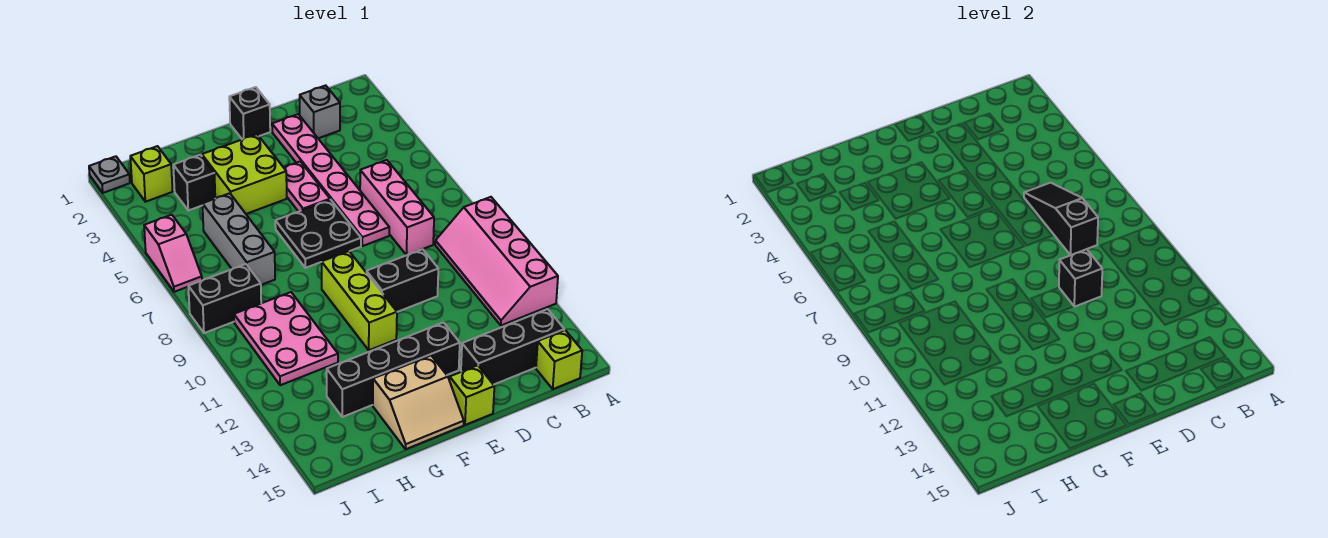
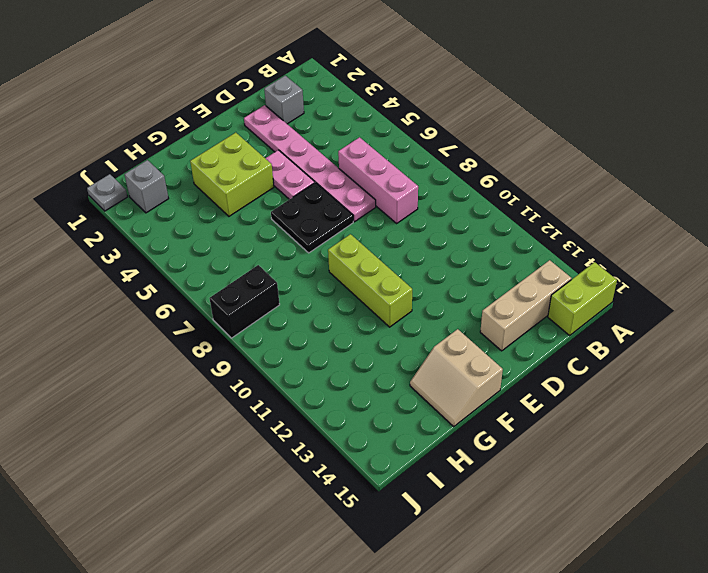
lime 1x2 brick [548,262,617,335] -> lime 1x1 brick [536,330,582,389]
tan 1x3 brick [480,260,571,351] -> black 1x3 brick [461,309,564,385]
tan 2x2 slope [410,329,503,426] -> tan 2x2 slope turned to [373,356,464,449]
grey 1x1 brick [124,160,169,213] -> lime 1x1 brick [130,146,173,202]
none -> pink 2x4 slope [435,197,558,325]
none -> black 1x2 brick [367,249,438,312]
none -> black 1x1 brick [229,87,270,140]

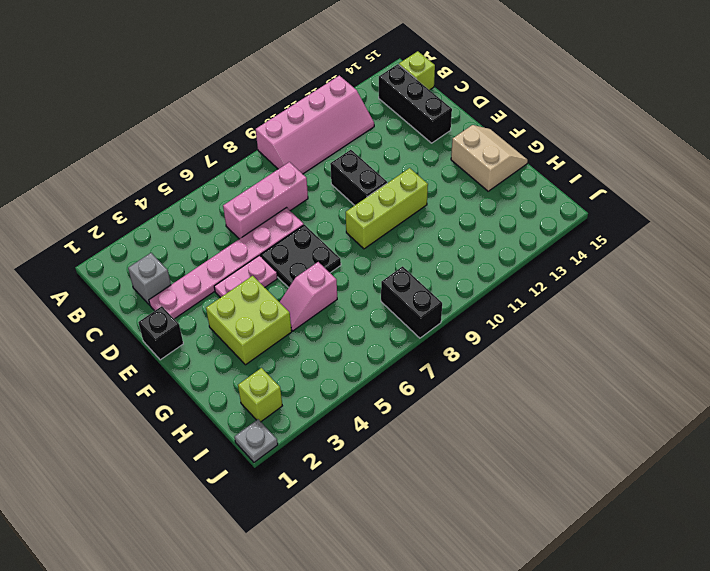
pink 1x2 slope [280,262,337,331] -> pink 1x2 slope turned to [144,215,202,292]
none -> black 1x4 brick [327,323,460,417]
none -> lime 1x1 brick [450,365,494,425]
none -> black 1x1 brick [173,155,215,210]

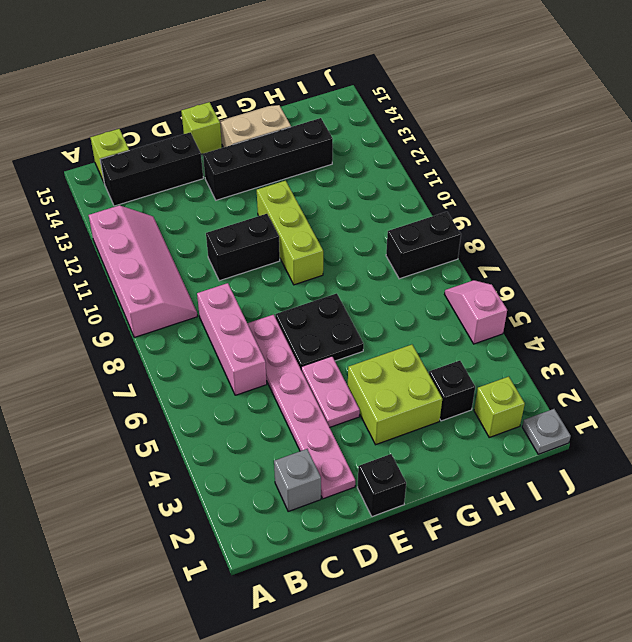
none -> grey 1x3 brick [202,193,275,285]
none -> pink 2x3 plate [234,292,338,385]
none -> black 1x3 slope [1024,183,1098,255]

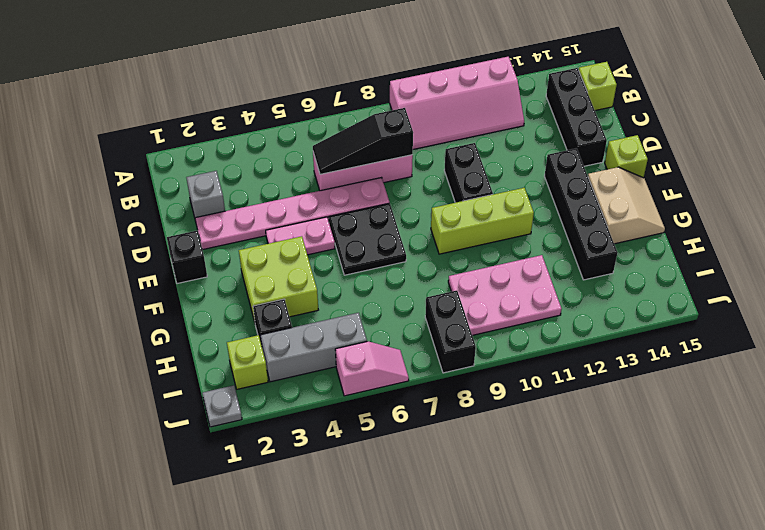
grey 1x3 brick [260,313,367,382] -> grey 1x3 brick moved to [202,193,275,285]
none -> black 1x1 brick [1059,249,1102,307]

